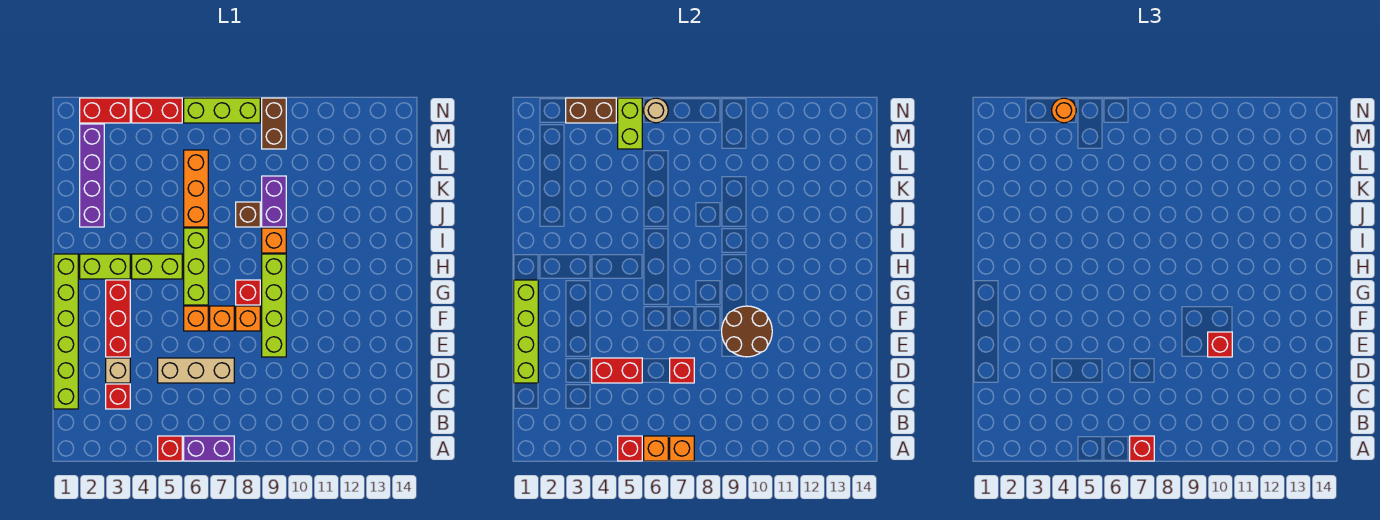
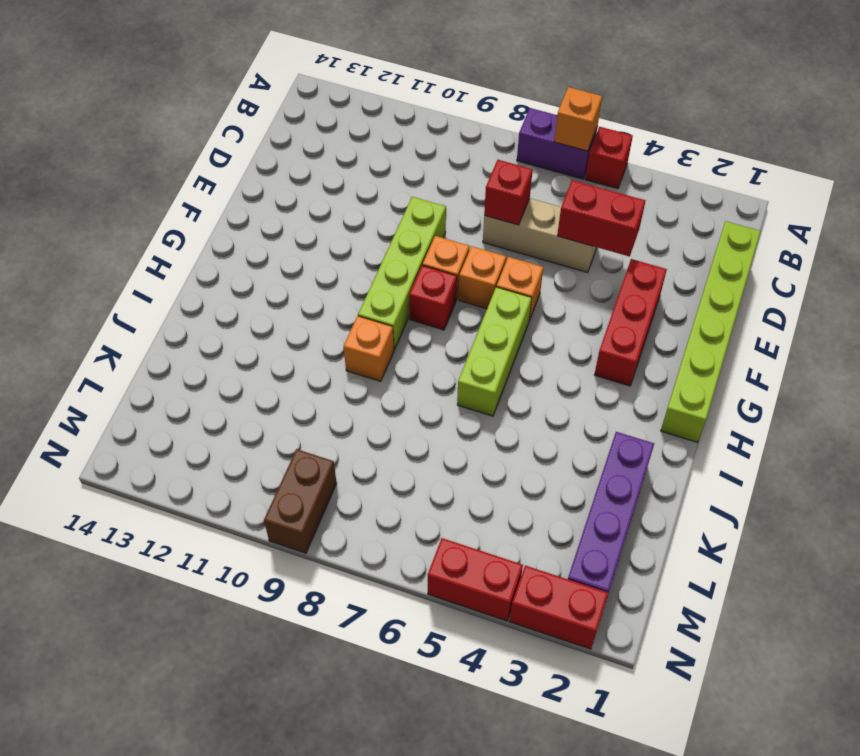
none -> red 1x1 brick [106,384,130,409]
none -> tan 1x1 brick [106,358,130,383]
none -> lime 1x2 brick [80,254,130,279]
none -> lime 1x2 brick [132,254,182,279]

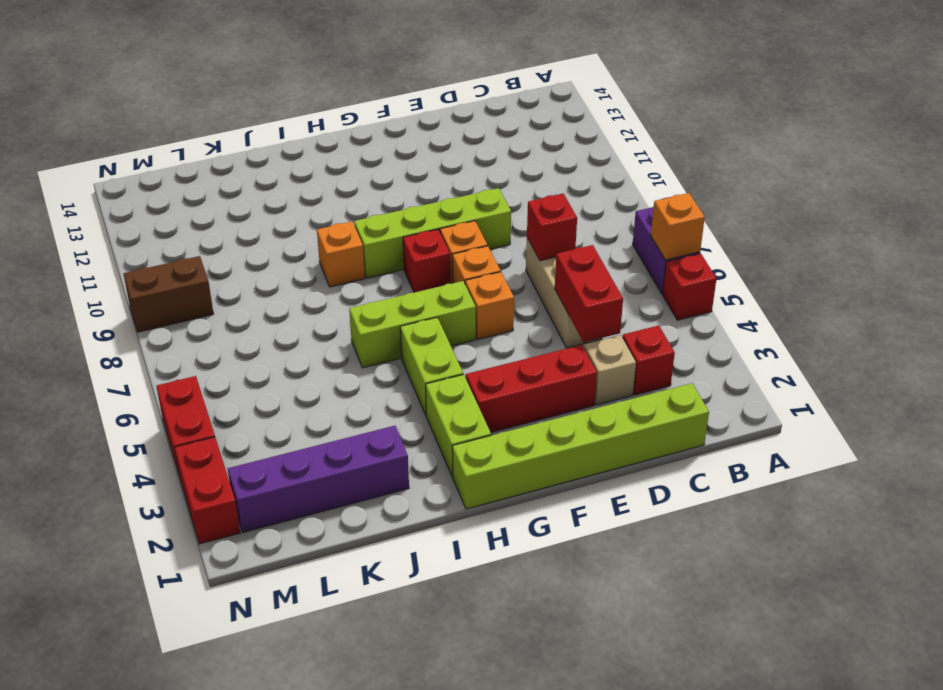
none -> orange 1x3 brick [184,150,208,227]
none -> brown 1x1 brick [236,202,260,227]
none -> purple 1x2 brick [262,176,286,227]
none -> lime 1x3 brick [184,98,260,123]

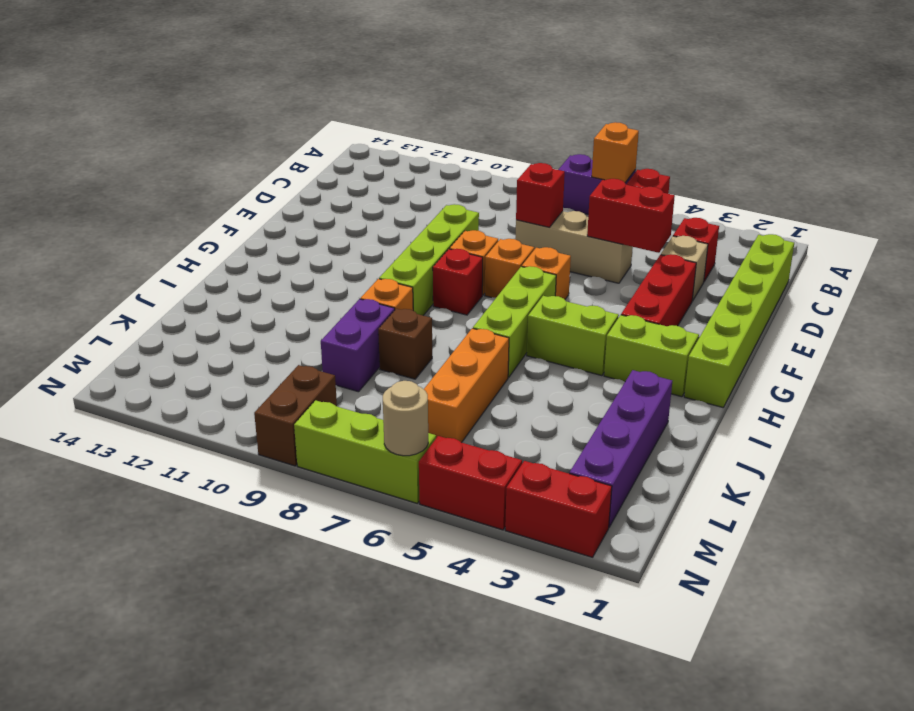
none -> red 1x1 brick [618,436,642,461]
none -> orange 1x1 brick [670,436,694,461]
none -> lime 1x4 brick [514,280,538,383]
none -> brown 2x2 round brick [722,306,772,357]

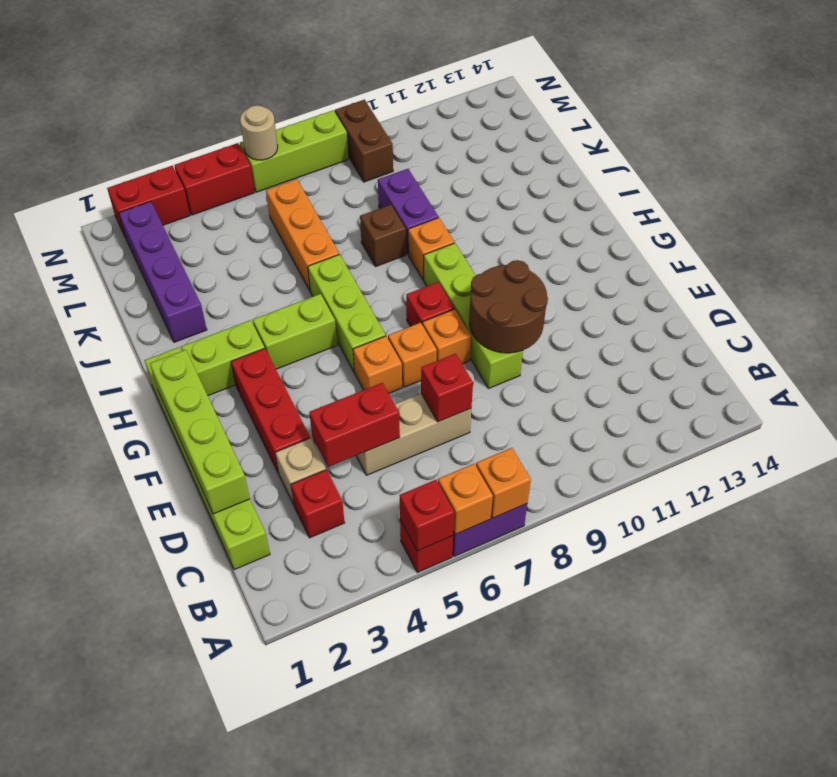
none -> lime 1x2 brick [618,98,642,149]
none -> brown 1x2 brick [566,98,616,123]
none -> red 1x1 brick [1130,436,1154,461]
none -> red 1x1 brick [1208,332,1232,357]

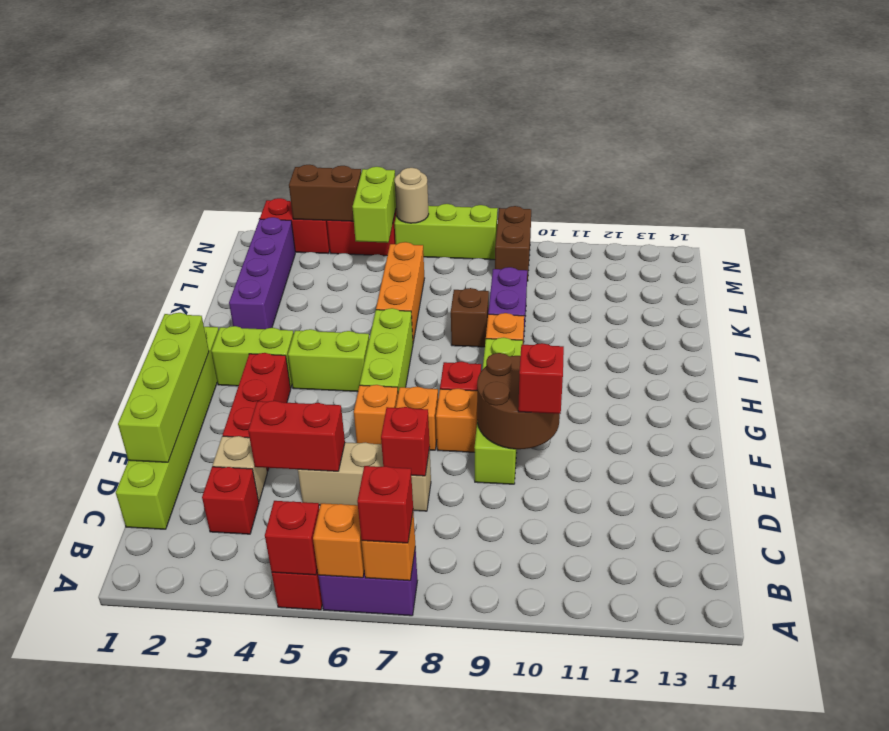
none -> orange 1x1 round brick [1052,98,1076,123]

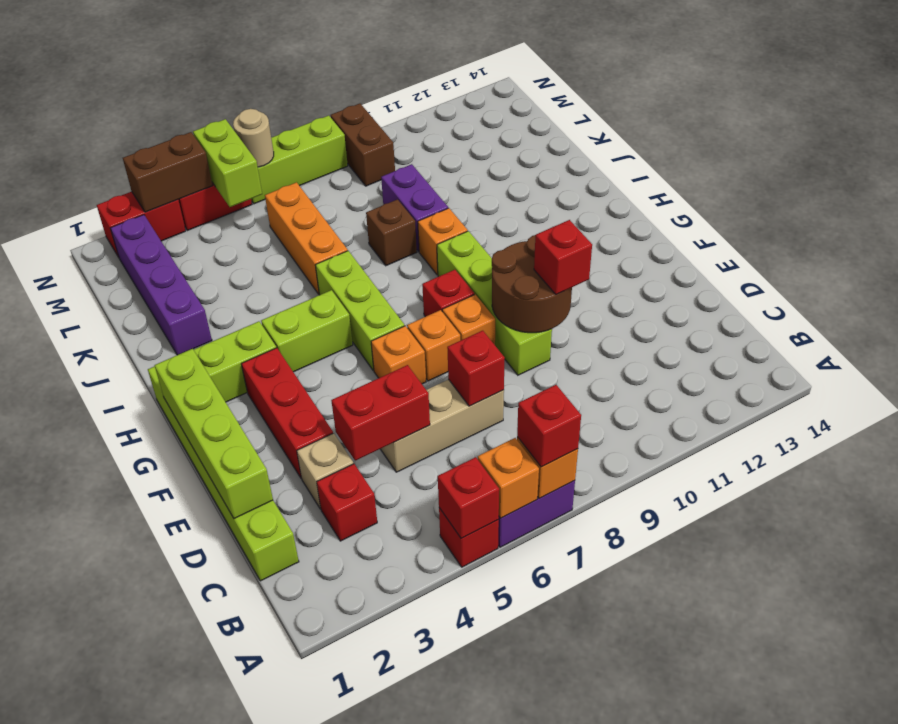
none -> orange 1x1 round brick [1052,98,1076,123]

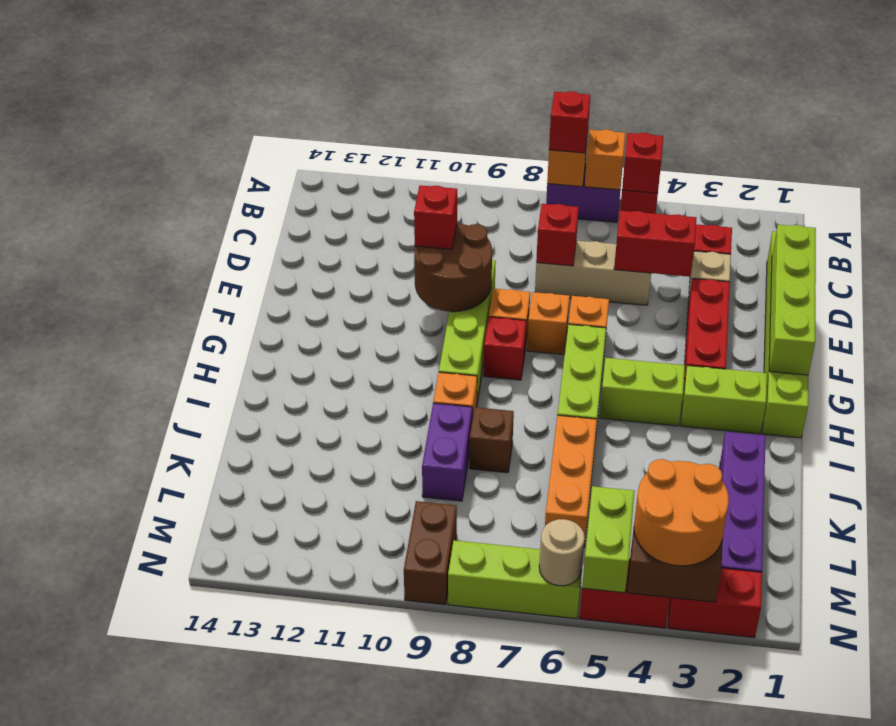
orange 2x2 round brick [634,459,729,566] -> orange 1x1 round brick [1052,98,1076,123]

